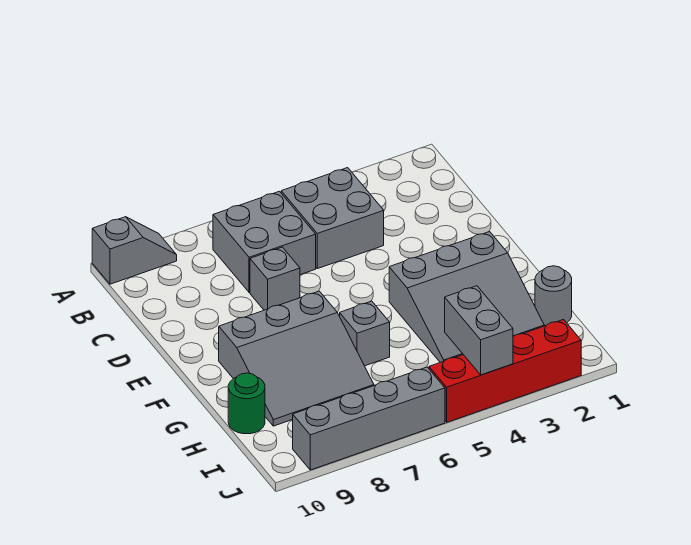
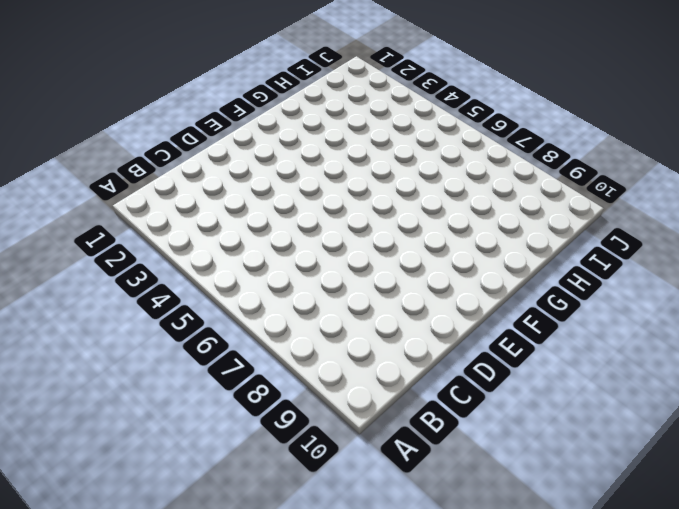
none -> grey 1x2 slope [92,217,177,284]
none -> grey 2x2 brick [281,168,384,269]
none -> grey 2x2 brick [213,191,316,292]

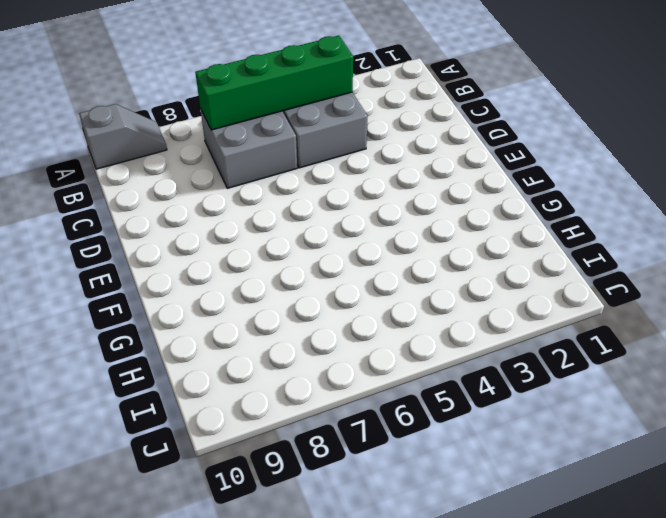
green 1x4 brick [195,35,353,130] -> none
none -> grey 1x1 brick [250,247,300,310]
none -> grey 3x3 slope [389,232,544,362]
none -> grey 3x3 slope [219,291,374,426]

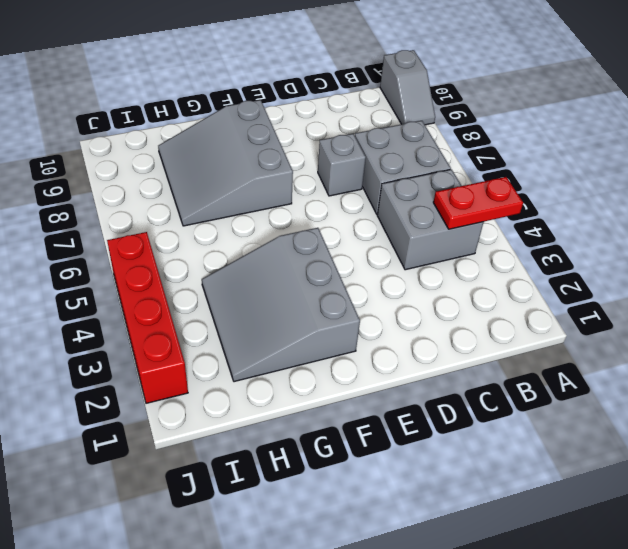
red 1x2 plate [433,177,523,229] -> none
none -> grey 1x1 brick [340,301,390,366]
none -> grey 1x1 round brick [535,266,572,326]
none -> green 1x1 round brick [228,373,265,434]

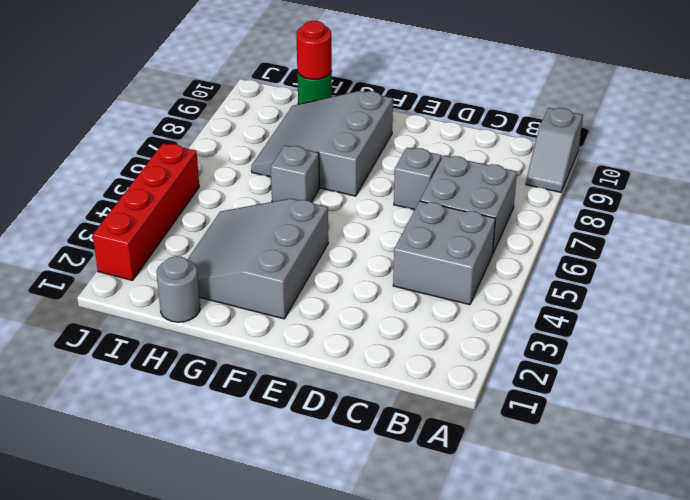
red 1x1 round brick [296,21,332,80] -> none
none -> grey 1x4 brick [293,367,445,470]
none -> grey 1x2 brick [445,286,513,375]

